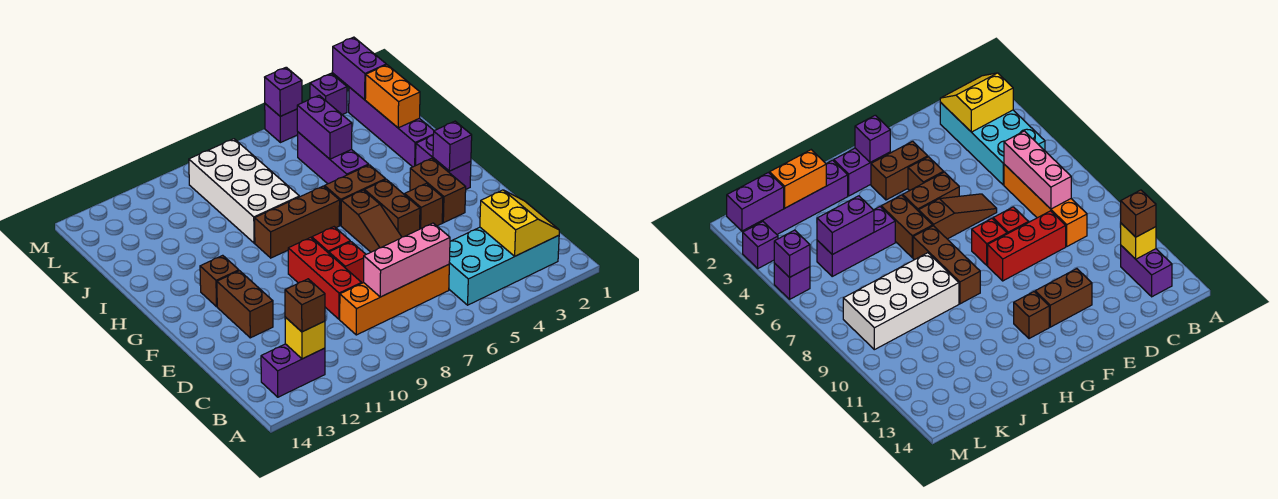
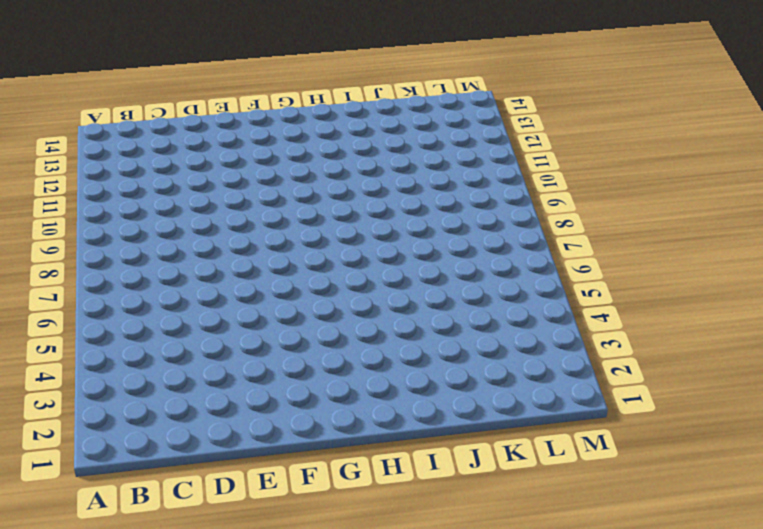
none -> cyan 2x4 brick [449,227,559,305]
none -> purple 1x2 brick [261,344,325,397]
none -> orange 1x4 brick [340,265,449,335]

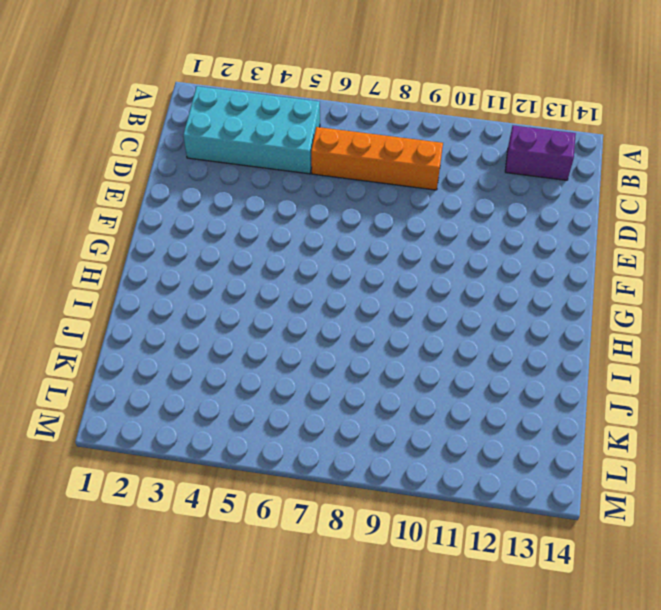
none -> red 1x3 brick [288,237,362,319]
none -> brown 1x3 slope [341,190,401,252]
none -> red 1x1 brick [329,242,366,283]

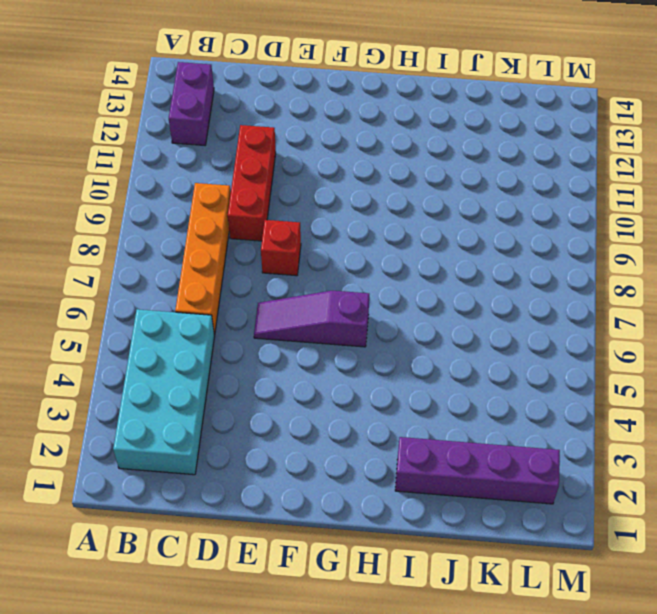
red 1x3 brick [228,125,276,241] -> red 1x3 brick turned to [288,237,362,319]
purple 1x3 slope [254,291,369,347] -> brown 1x3 slope [341,190,401,252]
none -> brown 1x2 brick [217,271,273,338]
none -> brown 1x2 brick [410,158,466,223]
none -> brown 1x1 brick [405,183,443,229]

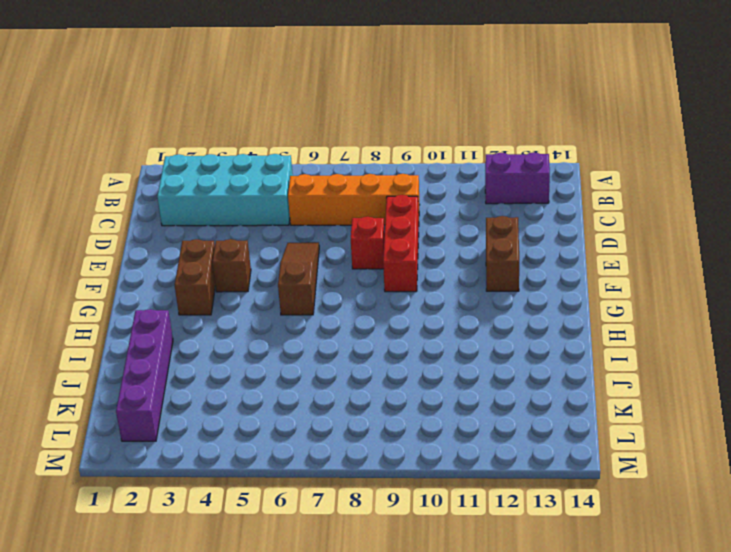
none -> brown 1x2 brick [365,179,420,237]
none -> red 1x1 brick [312,227,350,253]
none -> purple 1x2 brick [416,135,471,189]

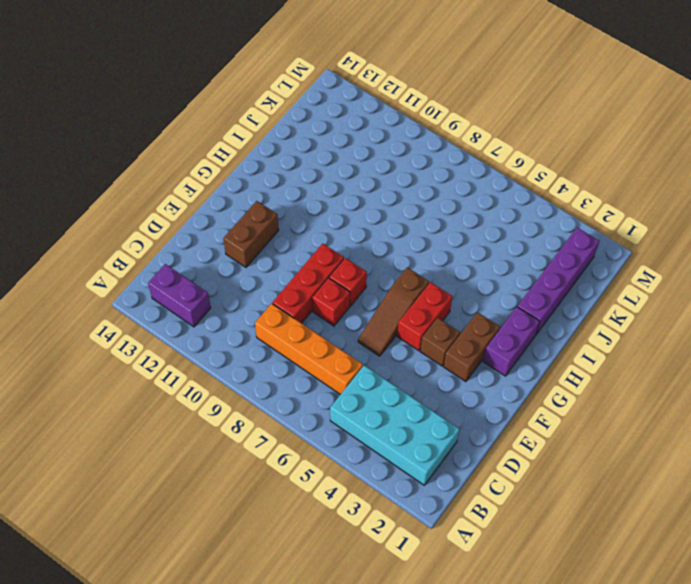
red 1x2 brick [397,282,452,351] -> brown 1x2 brick [365,179,420,237]
none -> brown 1x1 brick [200,255,239,307]
none -> brown 1x2 brick [325,165,386,225]
none -> brown 1x3 brick [255,186,340,258]

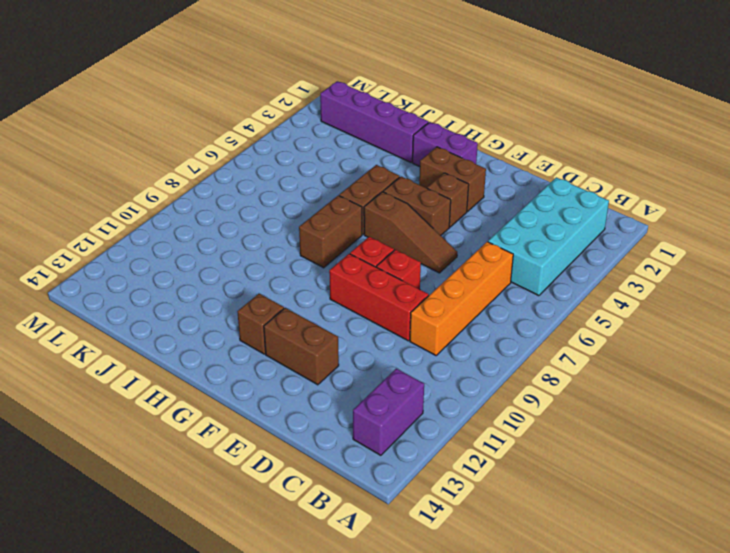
brown 1x2 brick [299,195,362,268] -> brown 1x3 brick [255,186,340,258]
none -> purple 1x3 brick [298,132,369,184]
none -> white 2x4 brick [189,139,299,243]
none -> purple 1x1 brick [310,74,347,115]

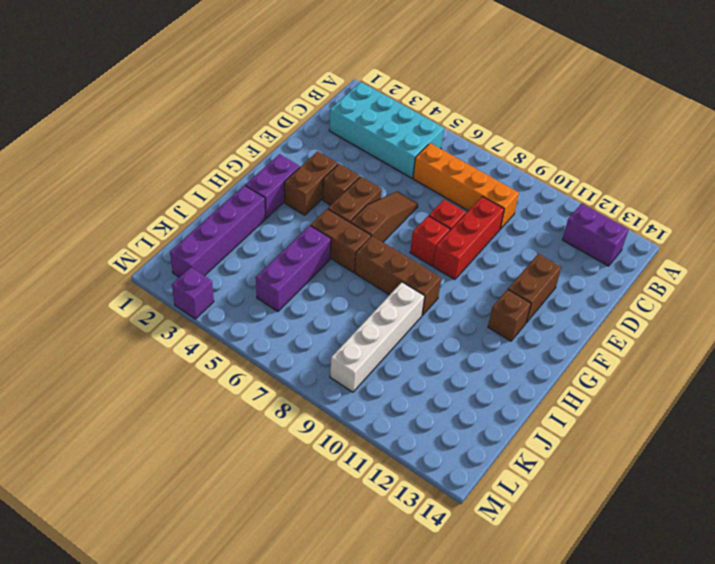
white 1x4 brick [330,282,425,392] -> white 2x4 brick [189,139,299,243]
none -> purple 1x1 brick [265,104,298,143]
none -> yellow 2x2 slope [480,190,559,256]
none -> yellow 1x1 brick [285,317,325,359]

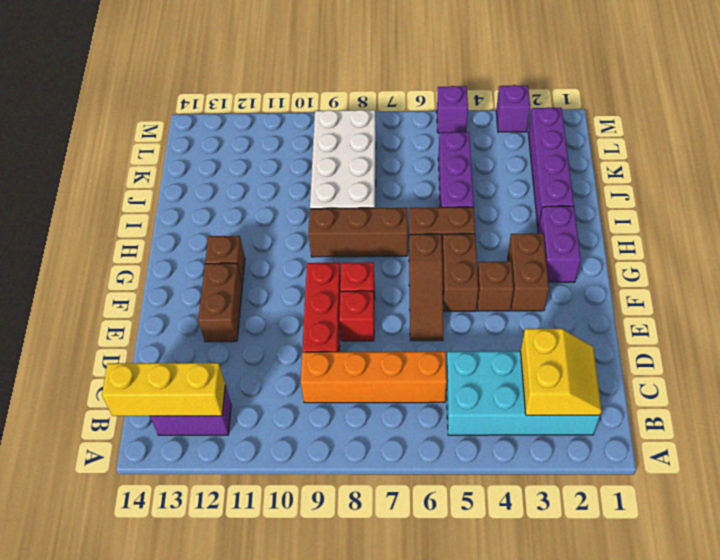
yellow 1x3 brick [102,363,225,416] -> yellow 1x1 brick [285,317,325,359]
none -> pink 1x3 brick [364,223,450,297]
none -> purple 1x1 brick [433,121,472,171]
none -> orange 1x2 brick [365,65,420,128]

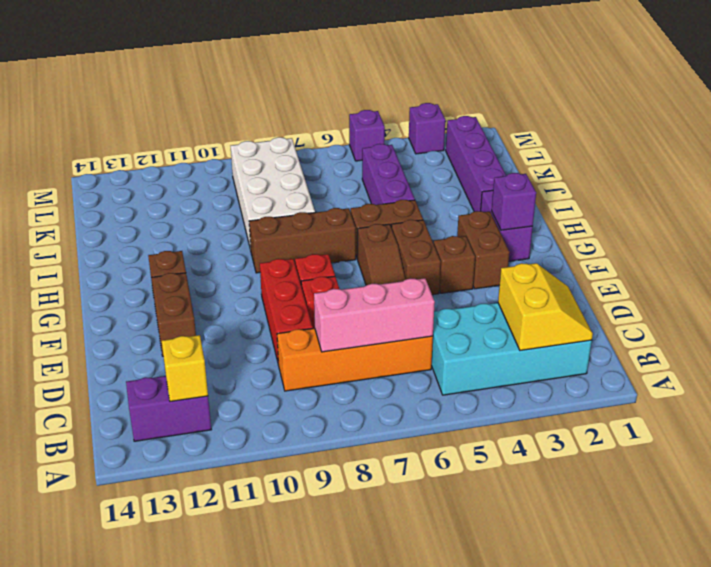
none -> orange 1x2 brick [365,65,420,128]
none -> purple 1x2 brick [297,95,352,159]
none -> purple 1x2 brick [332,37,386,100]

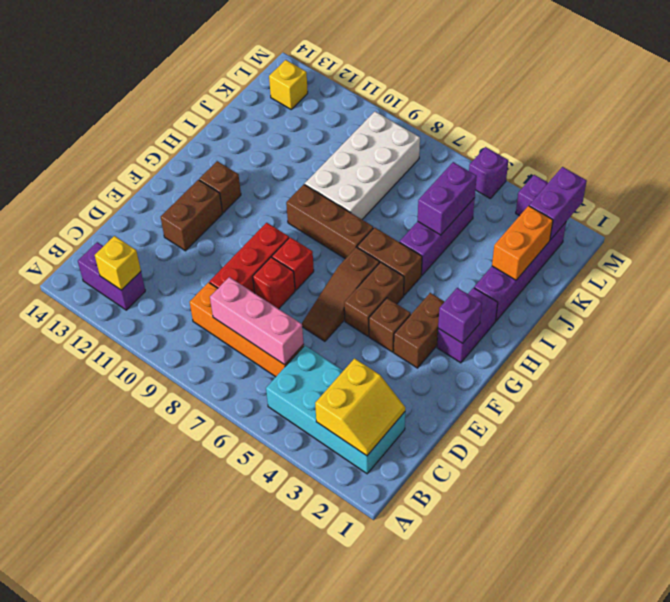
yellow 1x1 brick [269,60,308,109] -> none
none -> purple 1x1 brick [265,67,302,116]
none -> brown 1x1 brick [285,279,325,332]

